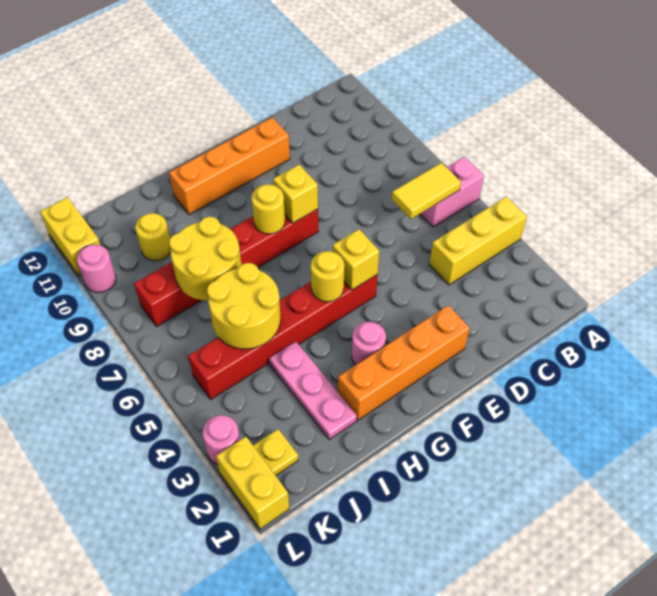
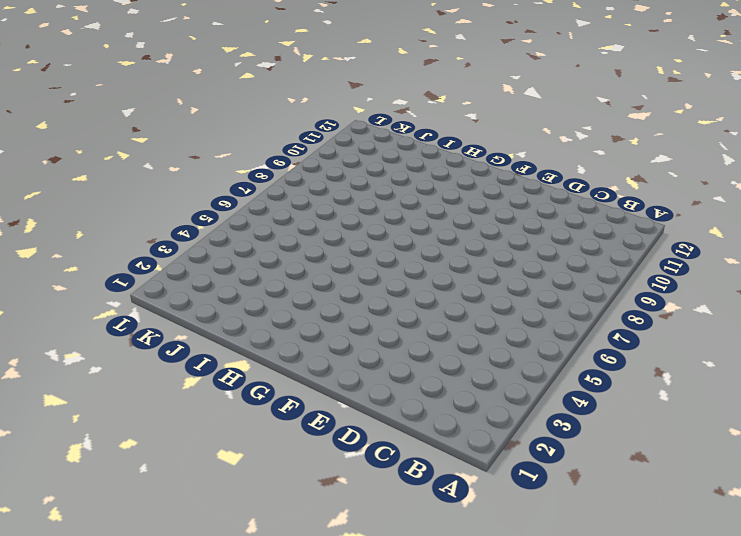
none -> yellow 1x3 brick [429,197,527,285]
none -> pink 1x2 brick [420,157,484,227]
none -> orange 1x4 brick [338,305,470,420]

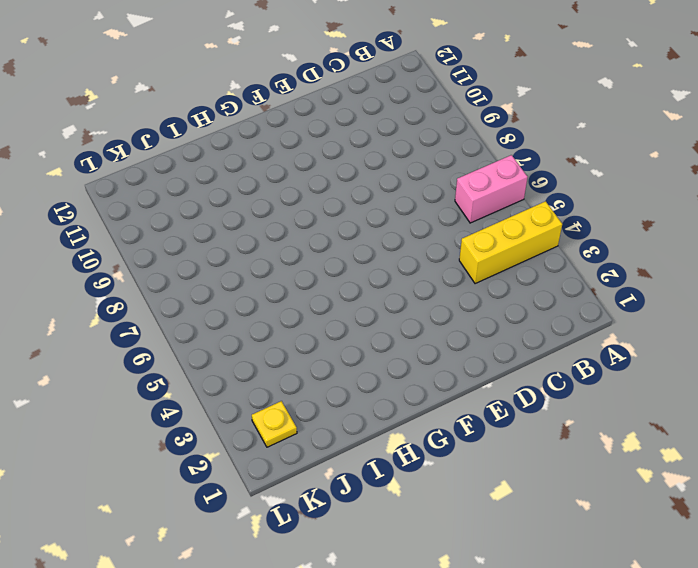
none -> orange 1x4 brick [338,305,470,420]
none -> orange 1x4 brick [169,118,290,215]
none -> red 1x6 brick [188,274,378,399]

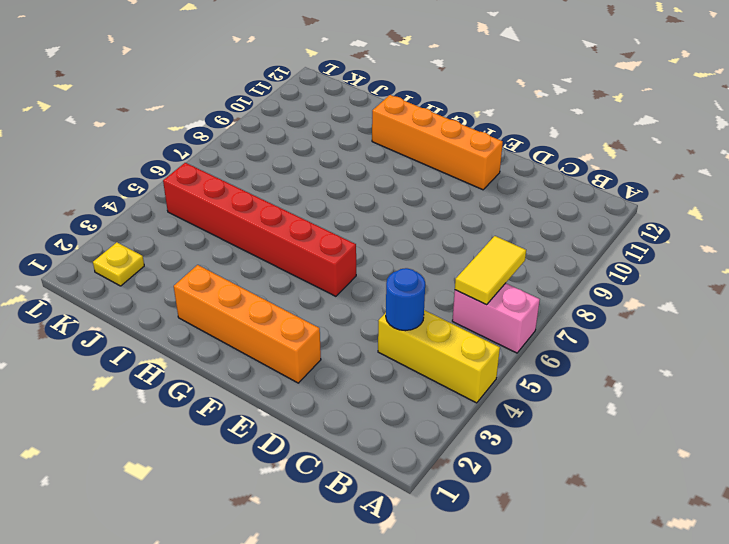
yellow 1x2 tile [455,236,526,305] -> yellow 1x2 tile turned to [392,163,461,219]
blue 1x1 round brick [386,268,425,331] -> none
none -> red 1x6 brick [134,209,318,326]
none -> pink 1x1 round brick [352,322,386,365]
none -> pink 1x3 plate [269,341,357,439]

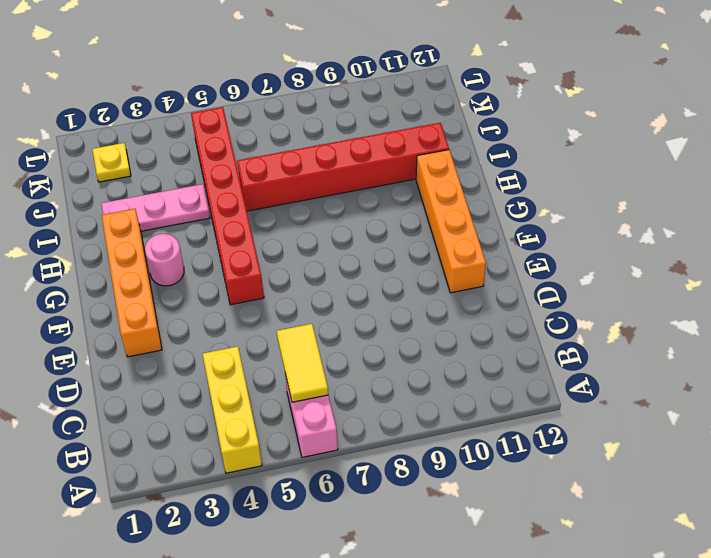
red 1x6 brick [237,123,449,211] -> red 1x6 brick turned to [134,209,318,326]
none -> yellow 1x1 round brick [135,213,171,261]
none -> yellow 1x2 brick [216,437,289,529]
none -> pink 1x1 round brick [203,415,240,465]

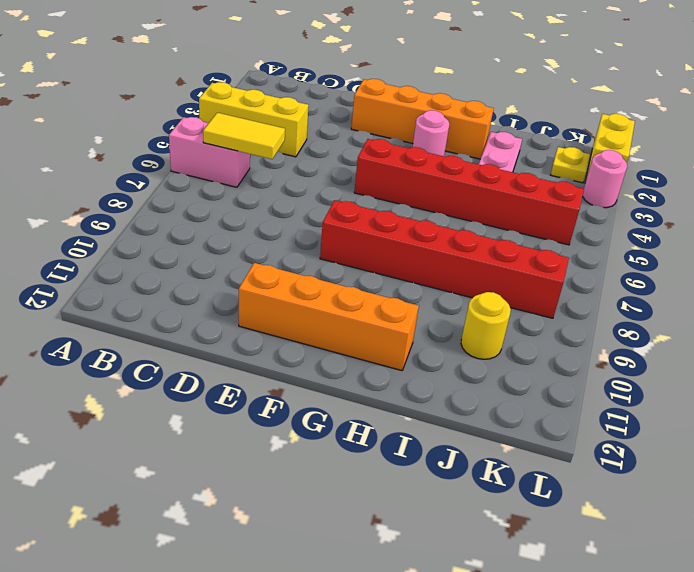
none -> pink 1x1 round brick [77,245,116,293]
none -> yellow 1x2 brick [40,197,100,275]
none -> yellow 1x1 brick [333,229,379,290]

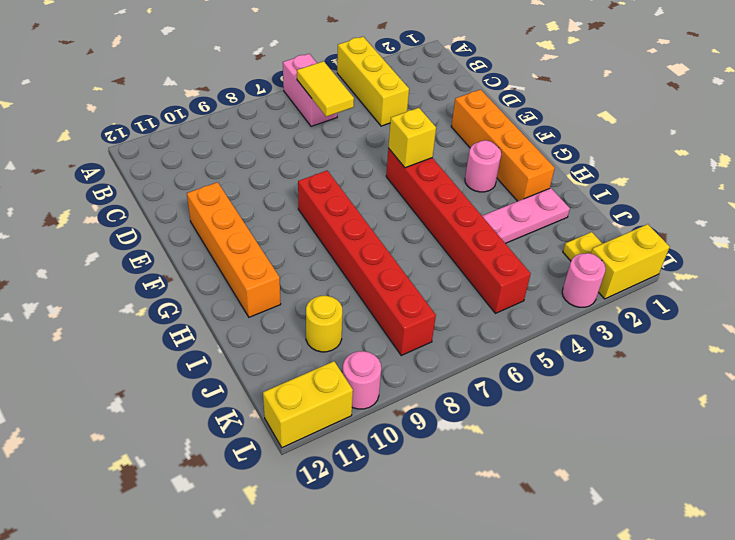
none -> yellow 1x1 brick [273,165,318,223]
none -> yellow 1x1 round brick [311,251,344,302]
none -> yellow 1x1 round brick [251,185,285,234]

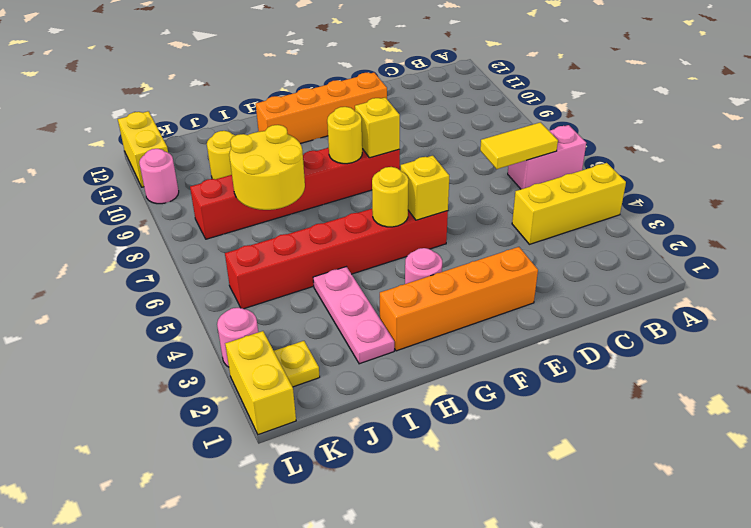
none -> yellow 2x2 round brick [207,263,281,349]

